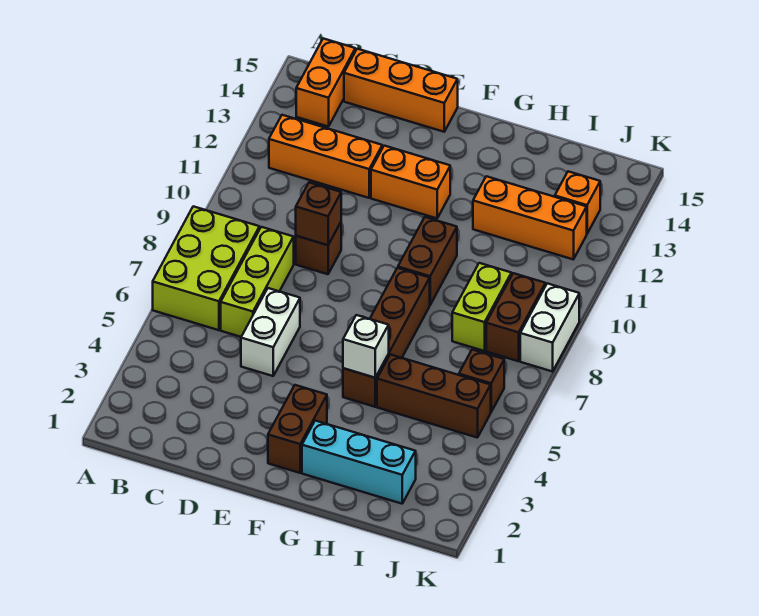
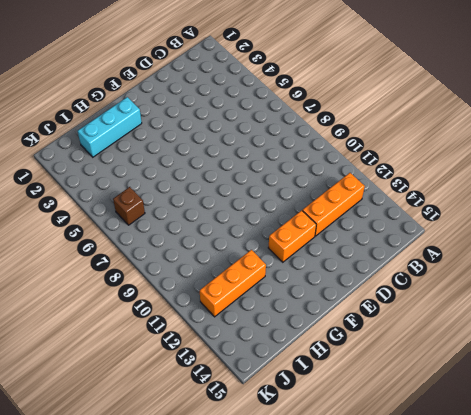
none -> lime 2x3 brick [153,206,259,330]
none -> orange 1x2 brick [296,39,355,127]
none -> lime 1x3 brick [221,227,294,337]

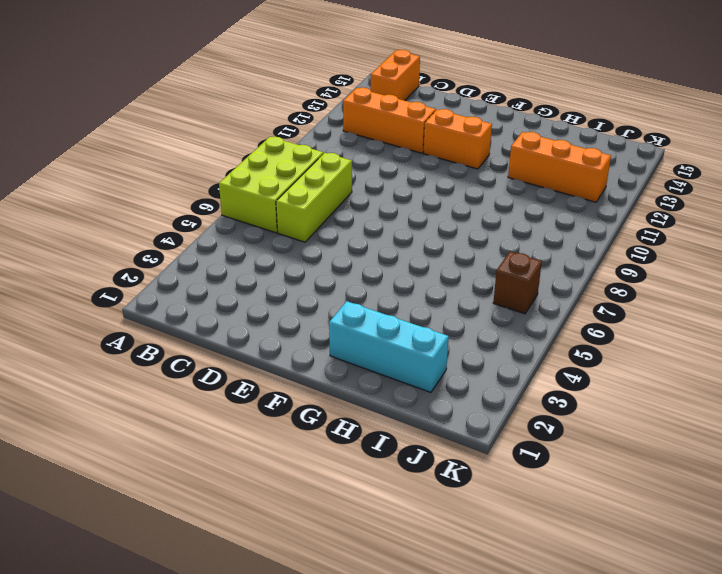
none -> orange 1x3 brick [344,49,458,132]
none -> white 1x2 brick [241,288,300,376]
none -> brown 1x1 brick [296,222,341,274]

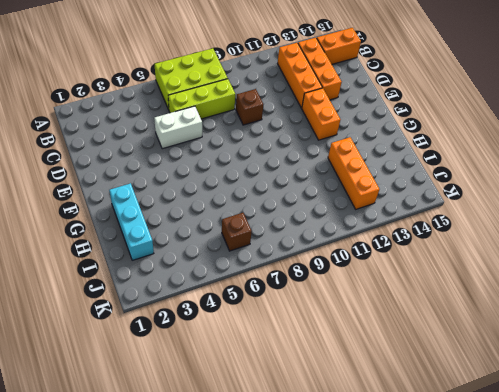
orange 1x3 brick [298,38,342,100] -> orange 1x3 brick moved to [344,49,458,132]
none -> brown 1x2 brick [268,385,327,473]
none -> brown 1x4 brick [343,268,430,407]
none -> brown 1x2 brick [398,217,457,305]

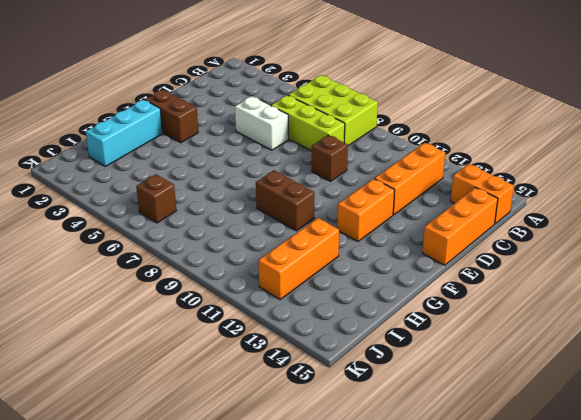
none -> brown 1x4 brick [343,268,430,407]
none -> brown 1x3 brick [377,354,491,438]
none -> lime 1x2 brick [452,263,511,351]

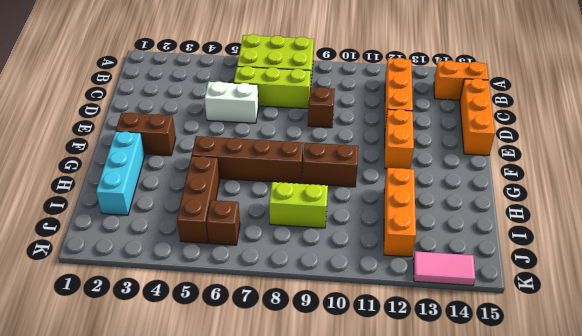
pink 1x2 tile [413,251,475,285] -> none
none -> brown 1x2 brick [486,273,545,361]
none -> orange 1x1 brick [555,171,600,233]
none -> white 1x2 brick [520,283,579,372]

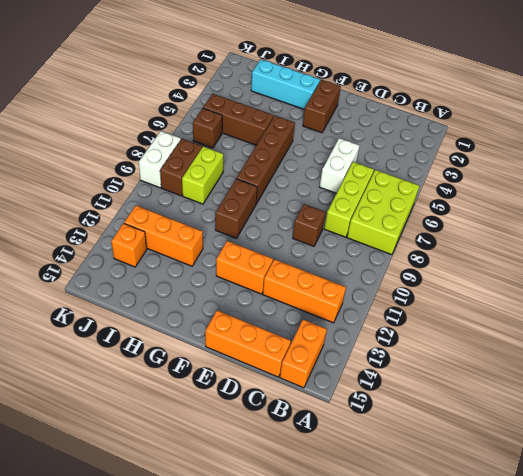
none -> brown 1x1 brick [296,183,341,245]
none -> white 1x1 brick [343,315,389,378]

